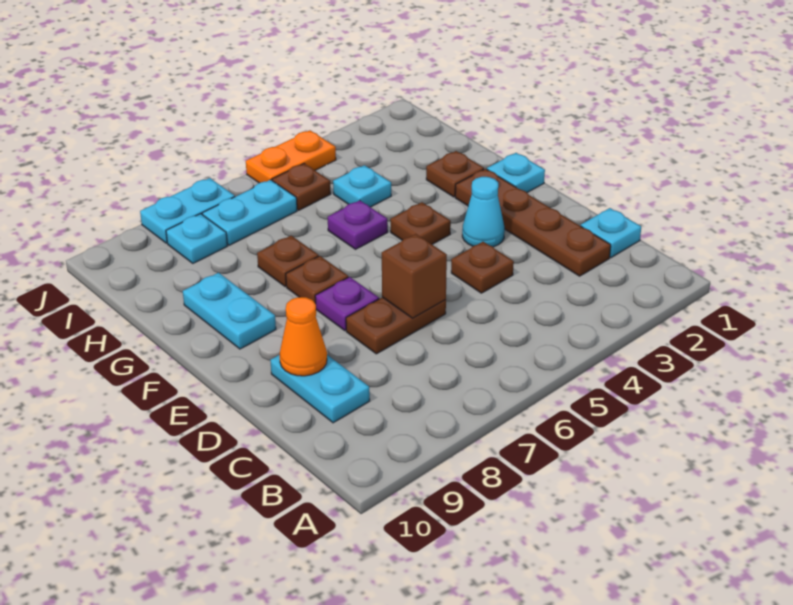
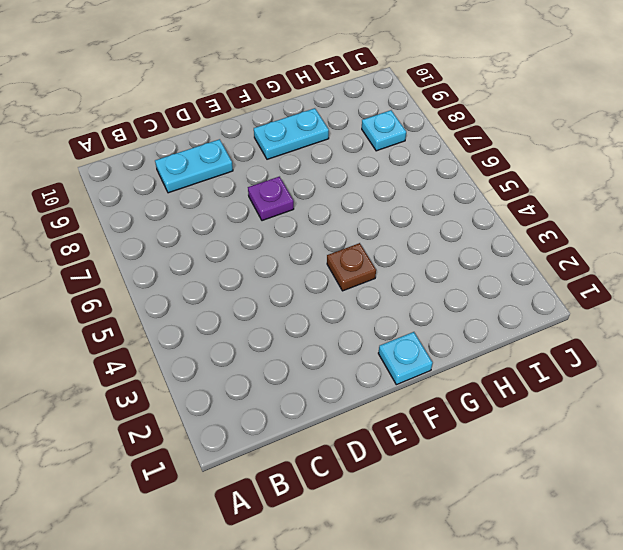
none -> cyan 1x1 plate [581,208,641,257]
none -> brown 1x4 plate [455,169,611,276]
none -> brown 1x1 plate [451,242,514,293]

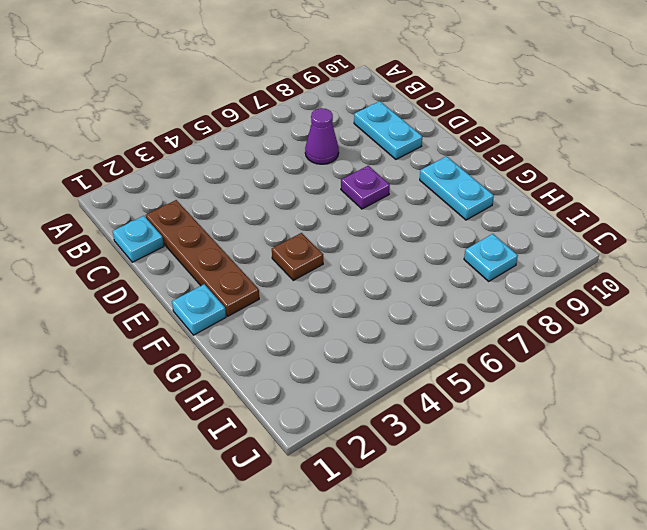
purple 1x1 cone [305,108,339,164] -> none
none -> brown 1x1 plate [451,242,514,293]
none -> brown 1x2 plate [346,297,446,354]
none -> cyan 1x1 cone [462,177,505,247]

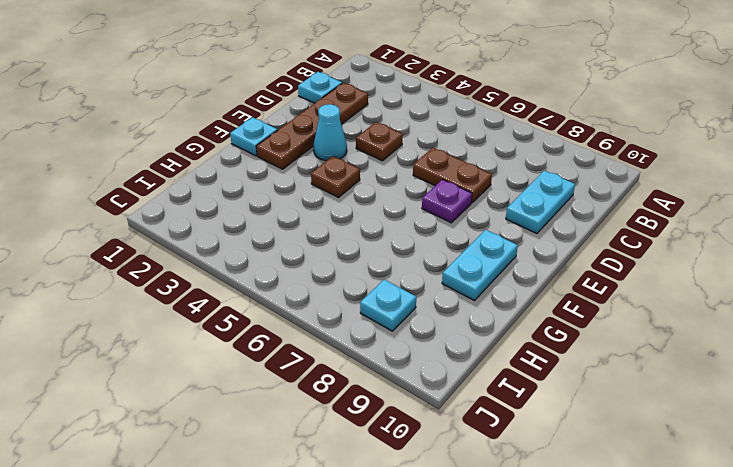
none -> brown 1x1 plate [286,256,348,304]
none -> brown 1x1 plate [426,151,484,197]
none -> purple 1x1 plate [328,200,388,249]

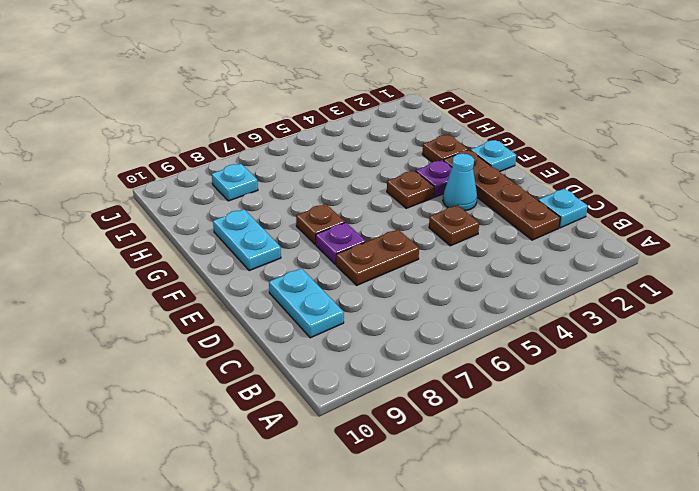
purple 1x1 plate [416,160,452,197] -> purple 1x1 plate moved to [328,200,388,249]
none -> brown 1x1 plate [257,236,319,287]
none -> cyan 1x1 plate [333,165,391,207]
none -> brown 1x1 plate [272,164,331,210]

